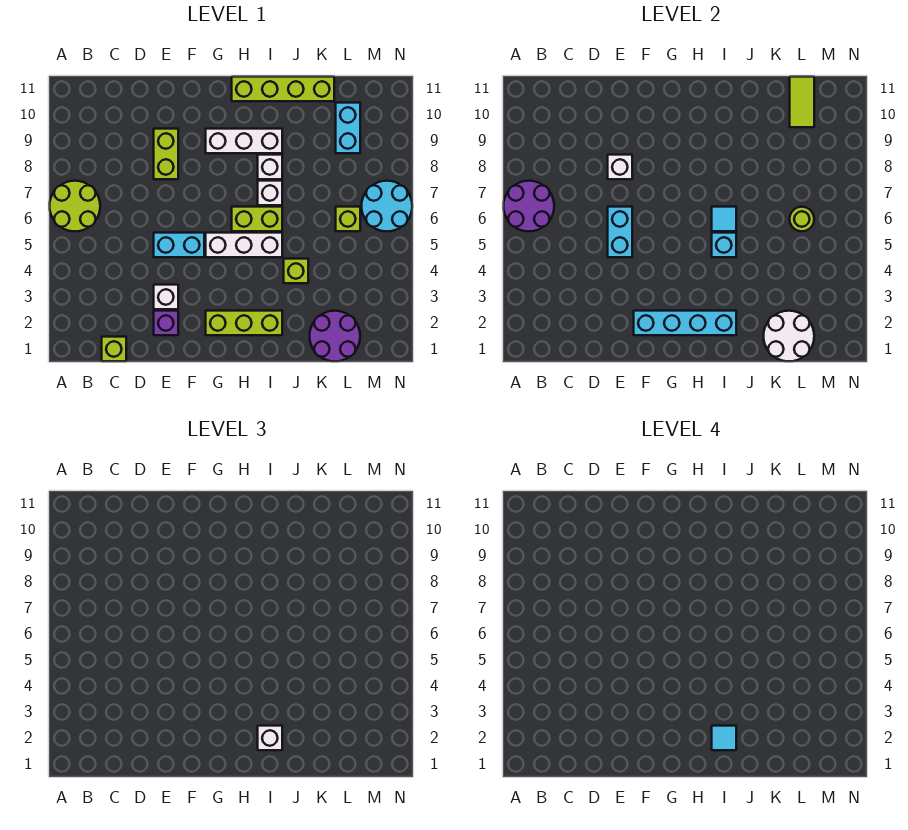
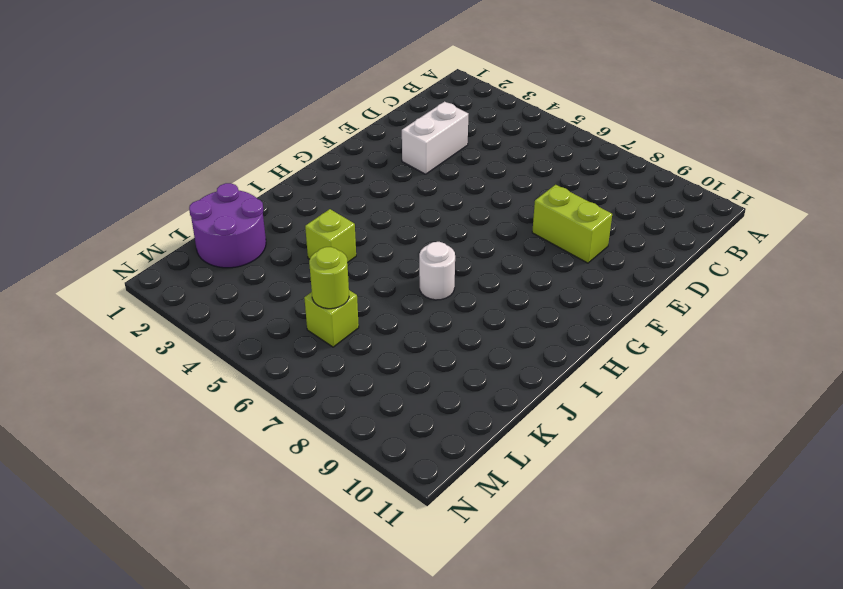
white 1x2 brick [402,102,468,174] -> white 1x1 brick [154,285,178,309]
white 1x1 round brick [419,242,455,300] -> white 1x1 brick [258,181,282,205]
none -> lime 2x2 round brick [50,181,100,231]
none -> lime 1x1 brick [102,337,126,361]
none -> purple 1x1 brick [154,311,178,335]

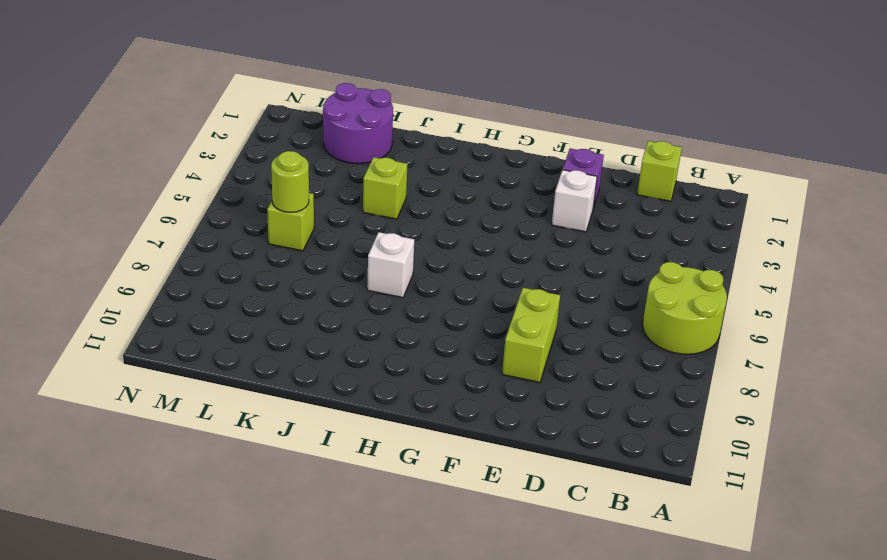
none -> cyan 1x2 brick [154,233,204,257]
none -> lime 1x3 brick [206,311,282,335]
none -> white 1x3 brick [206,233,282,257]

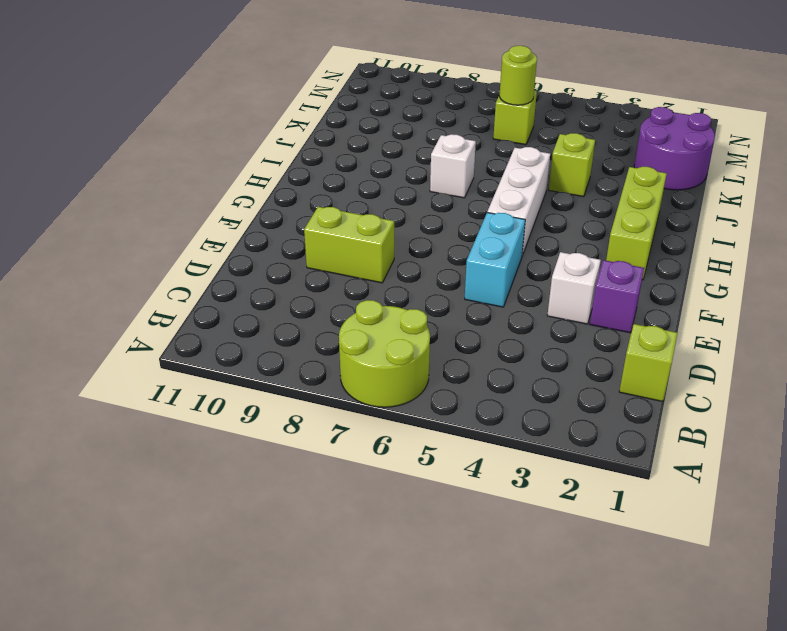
none -> white 1x3 brick [206,129,282,153]
none -> lime 1x2 brick [232,207,282,231]
none -> lime 1x4 brick [232,77,334,101]

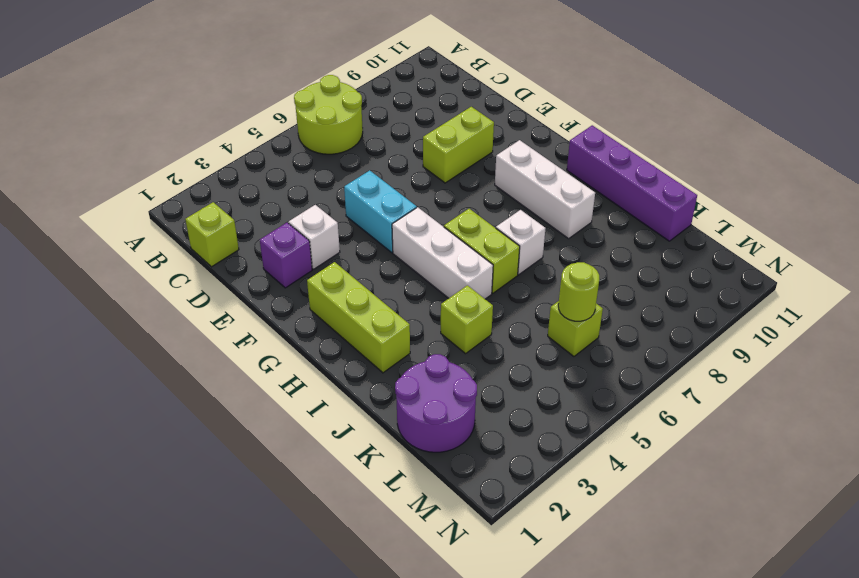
purple 1x4 brick [567,125,697,241] -> lime 1x4 brick [232,77,334,101]
none -> white 1x1 brick [258,155,282,179]
none -> cyan 1x2 brick [336,103,360,153]
none -> cyan 2x2 round brick [362,181,412,231]

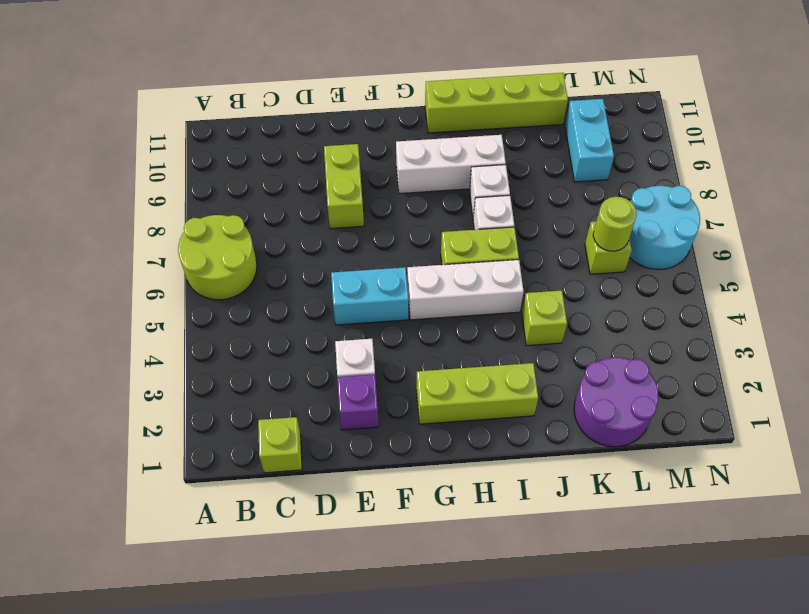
none -> purple 2x2 round brick [504,181,554,231]
none -> cyan 1x2 brick [608,207,632,257]
none -> white 1x1 brick [608,155,632,179]

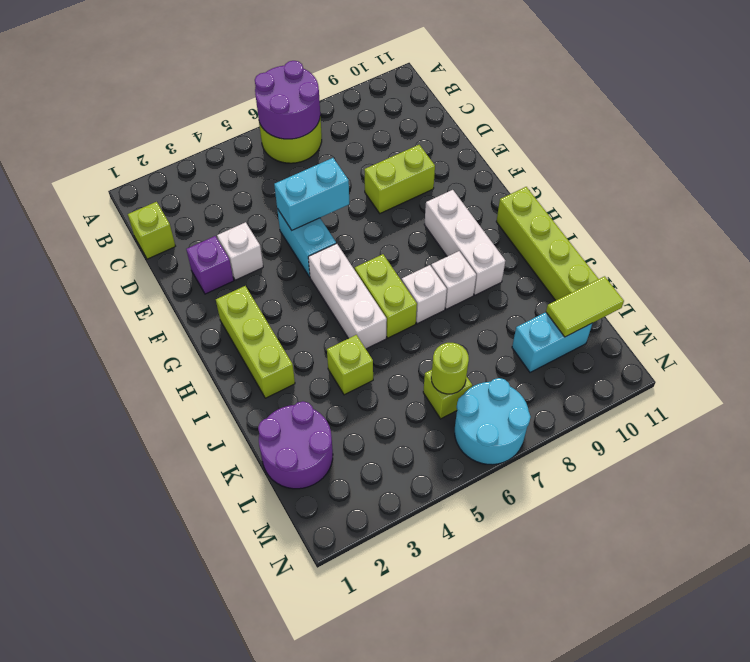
none -> white 1x1 brick [608,155,632,179]
none -> cyan 1x4 brick [634,311,736,335]
none -> cyan 1x1 brick [712,233,736,257]

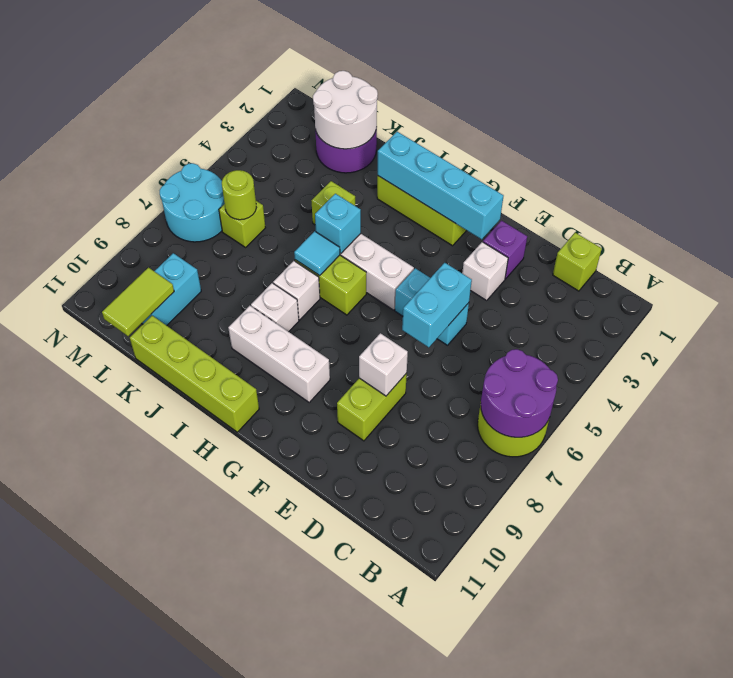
none -> white 1x1 brick [258,726,282,750]
none -> cyan 1x1 tile [712,726,736,750]

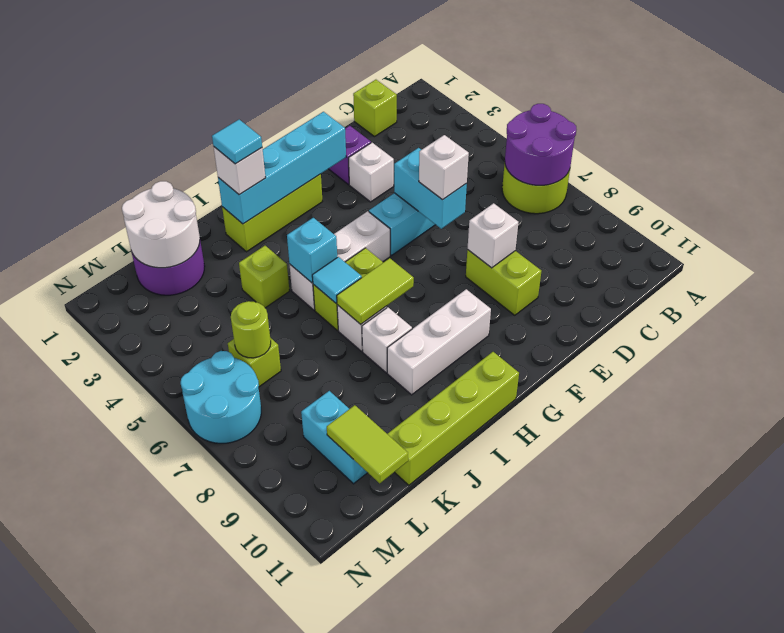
white 1x1 brick [419,135,469,200] -> none
lime 1x2 tile [337,258,414,324] -> none

